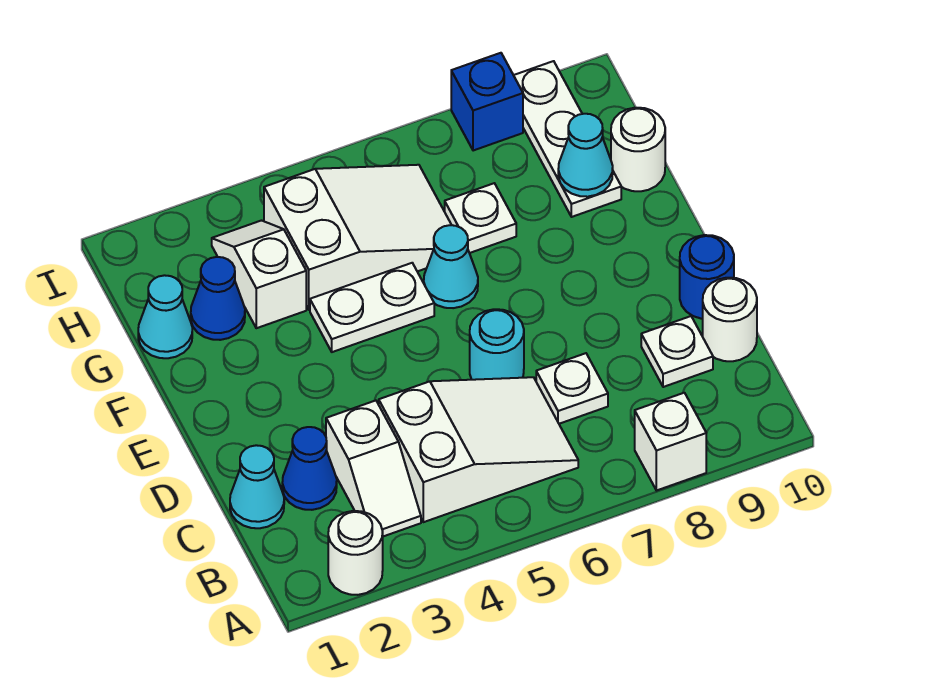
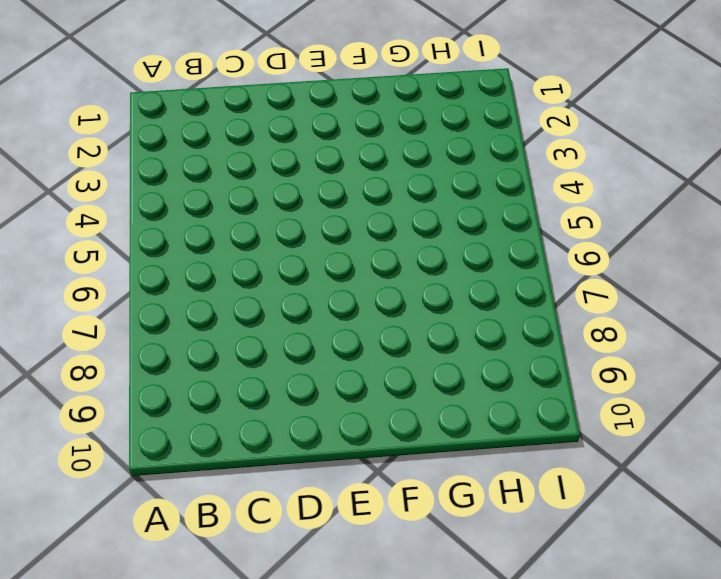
none -> white 1x1 round brick [328,511,383,595]
none -> white 1x1 brick [635,393,706,491]
none -> white 1x2 slope [326,401,421,536]

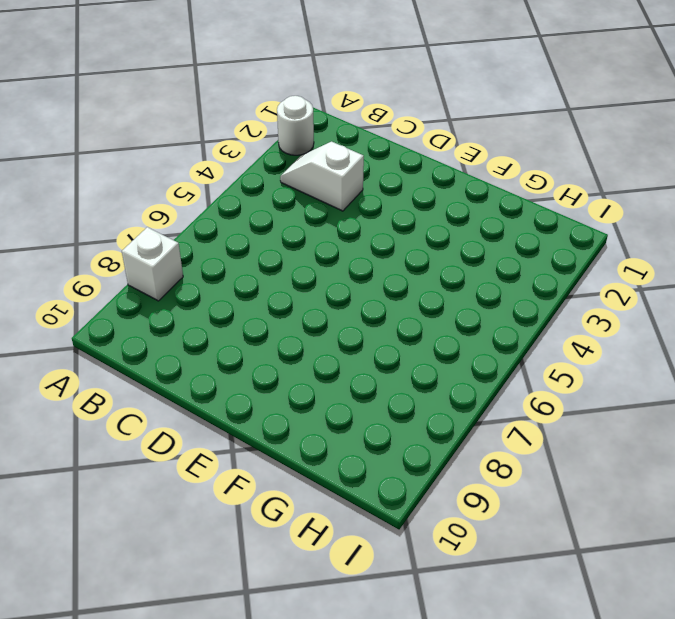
none -> white 2x3 slope [379,377,578,522]
none -> cyan 1x1 cone [230,445,284,528]
none -> blue 1x1 cone [282,427,337,510]

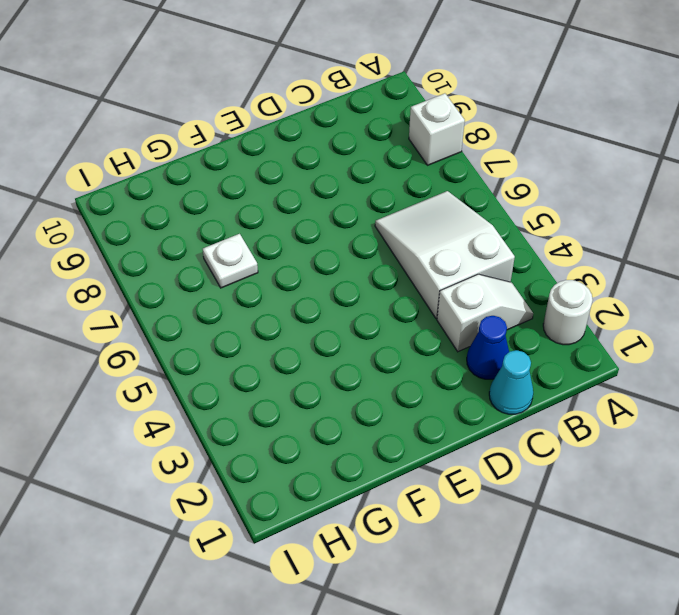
none -> white 1x1 plate [536,353,608,424]
none -> white 1x1 plate [641,316,713,387]
none -> white 1x1 round brick [703,278,757,361]

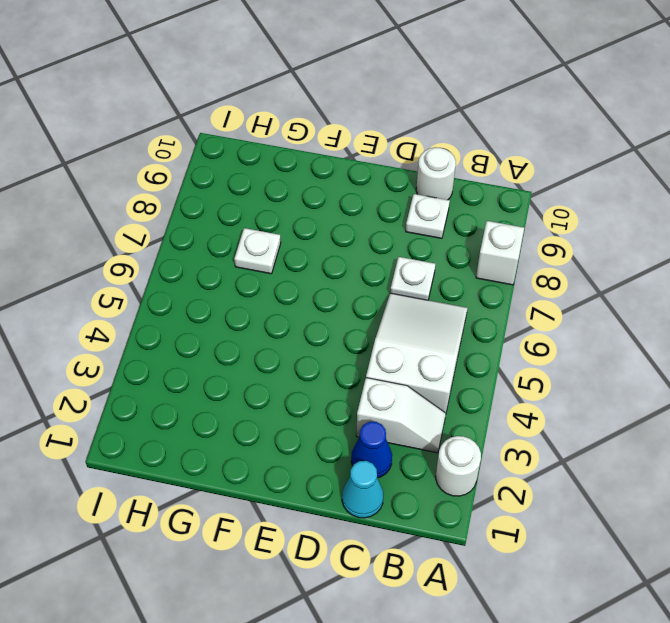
none -> cyan 1x1 round brick [470,309,524,380]
none -> blue 1x1 round brick [680,235,734,319]
none -> white 1x2 plate [310,263,434,352]

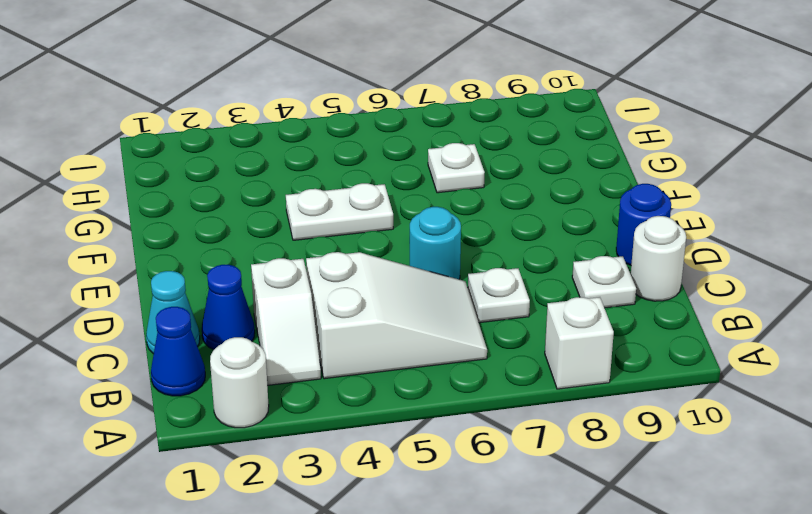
blue 1x1 cone [151,307,205,396] -> blue 1x1 cone moved to [191,257,245,340]
none -> cyan 1x1 cone [424,225,478,308]
none -> cyan 1x1 cone [138,275,192,358]
none -> white 1x2 slope [212,221,306,328]

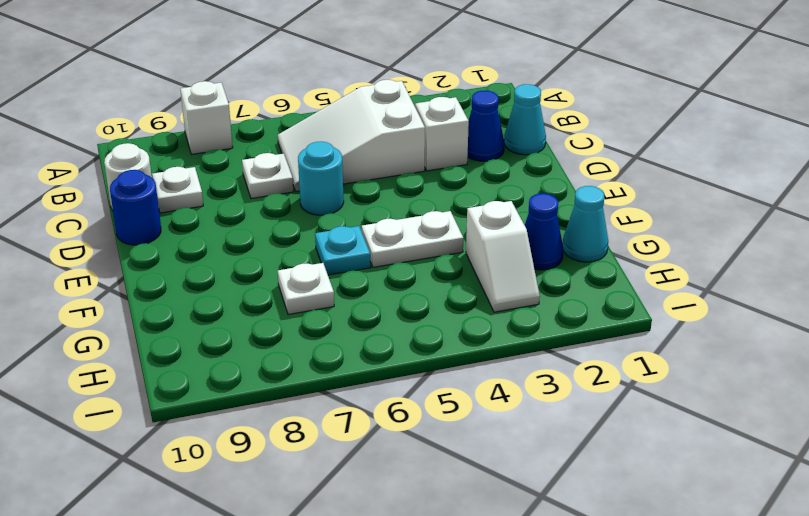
cyan 1x1 plate [315,226,371,275] -> cyan 1x1 cone [424,225,478,308]
none -> white 1x1 round brick [328,511,383,595]
none -> white 2x3 slope [264,165,451,310]
none -> white 1x3 plate [514,61,621,217]

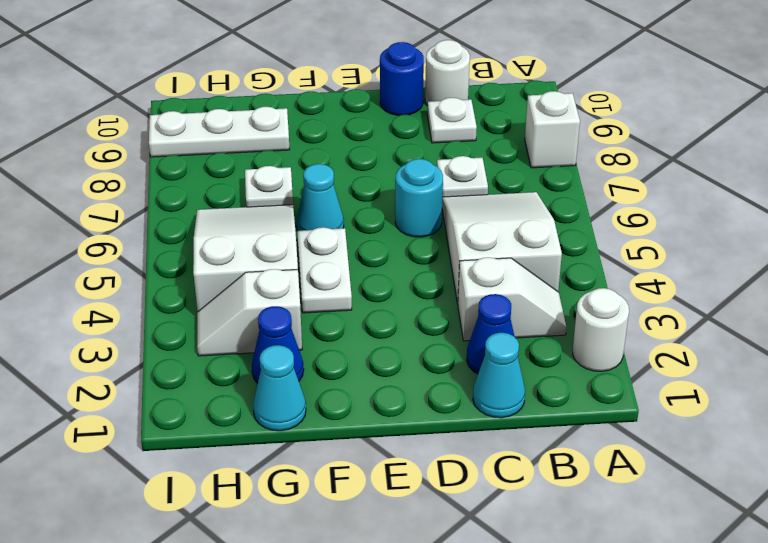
none -> white 1x1 round brick [611,108,665,191]
none -> blue 1x1 brick [451,53,523,151]
none -> cyan 1x1 cone [558,114,613,197]

